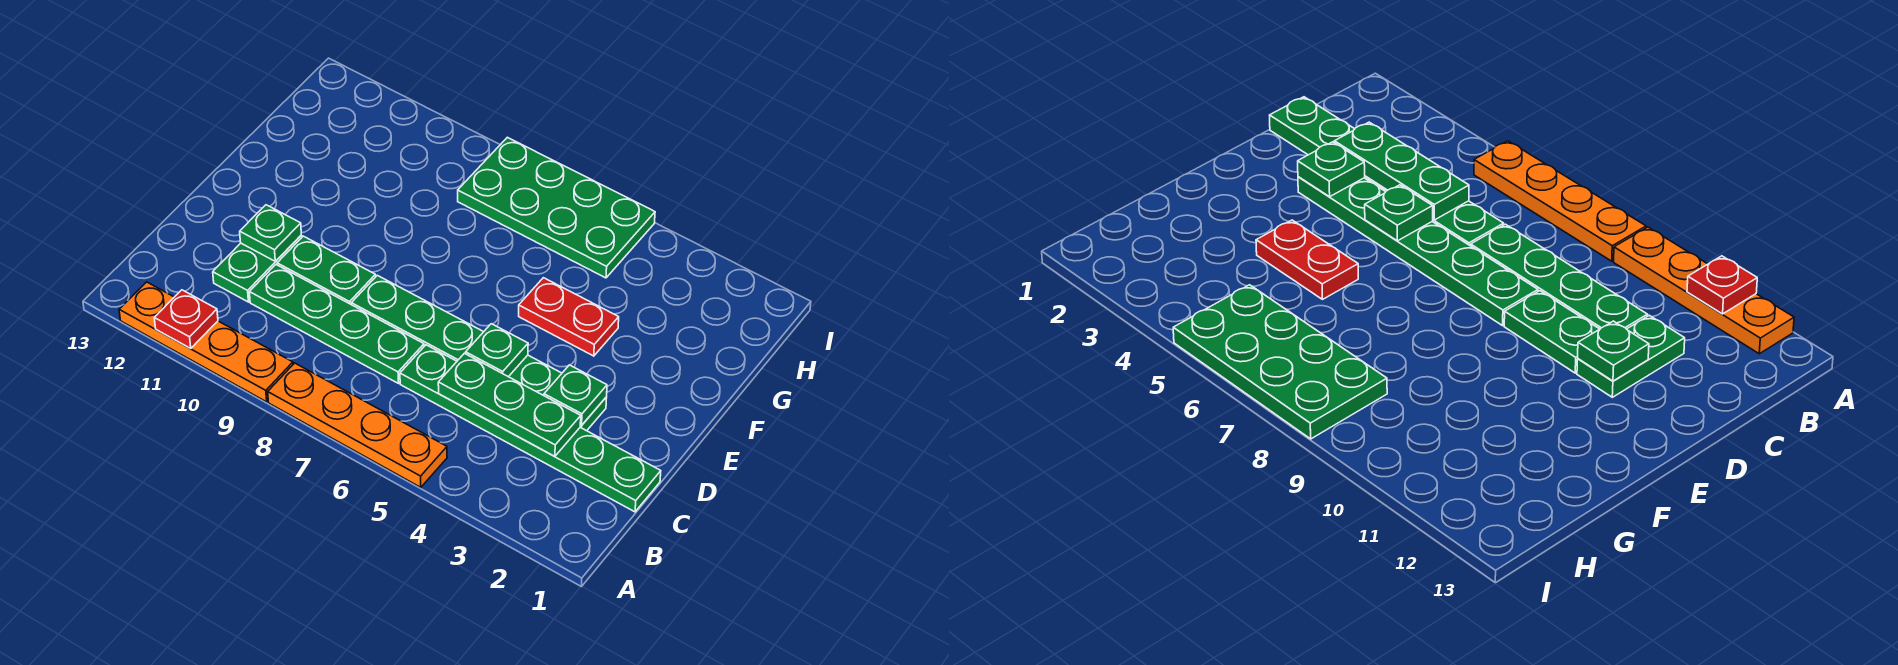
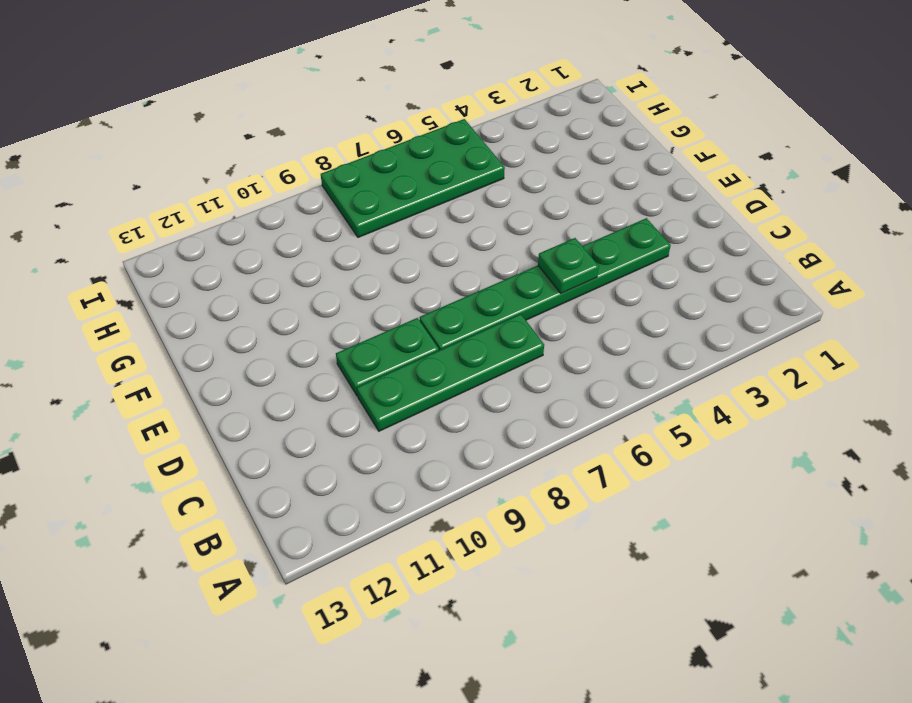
none -> orange 1x4 plate [268,363,447,487]
none -> orange 1x4 plate [119,282,293,402]
none -> green 1x6 plate [400,345,661,512]

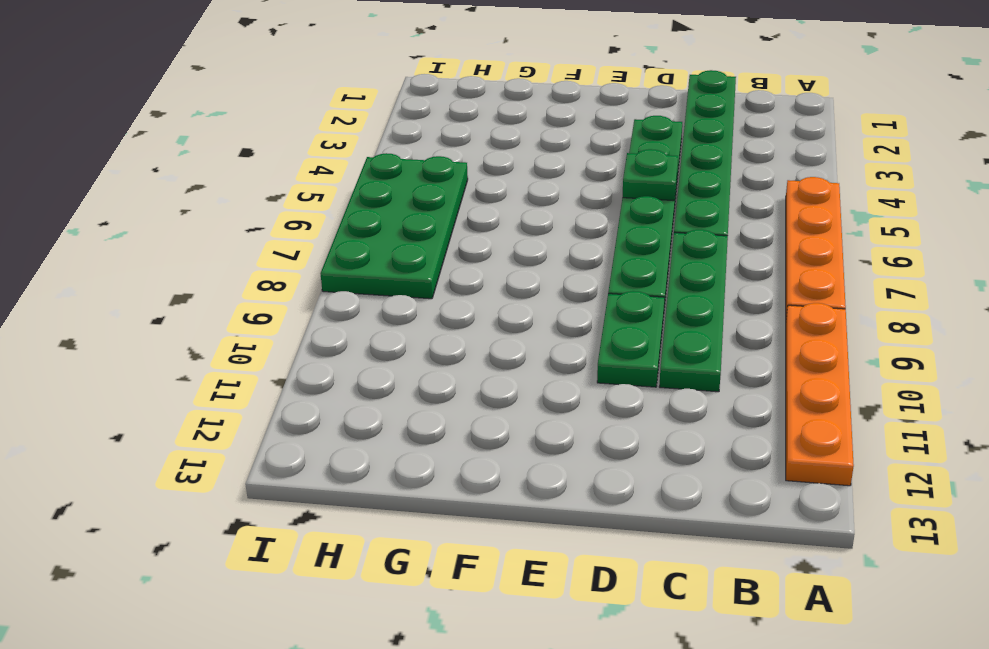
none -> green 1x2 plate [213,235,302,302]
none -> red 1x2 plate [519,278,619,356]
none -> red 1x1 plate [154,290,218,348]

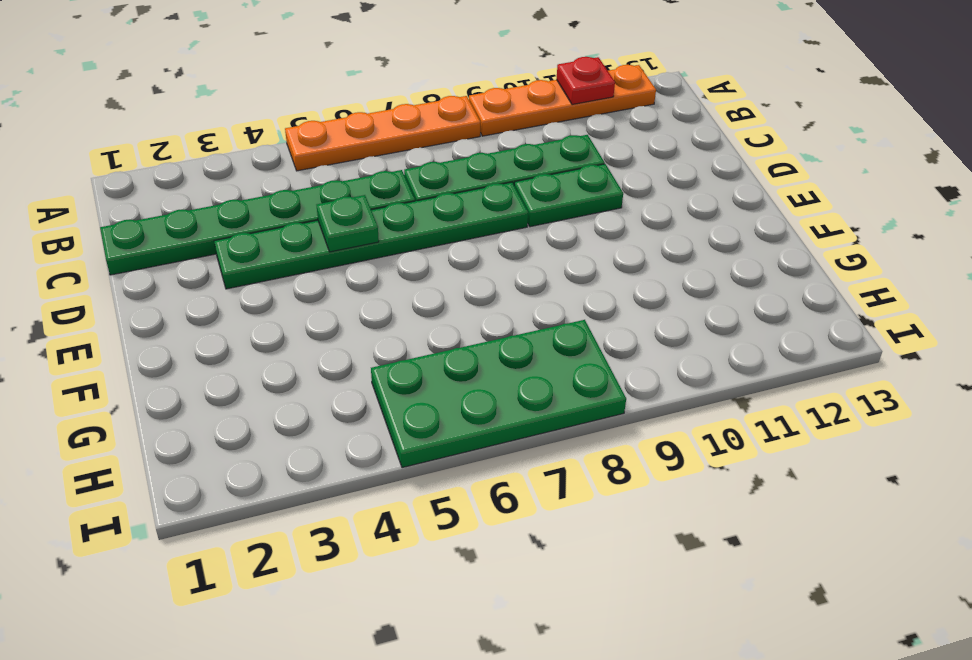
none -> green 1x2 plate [213,235,302,302]
none -> red 1x2 plate [519,278,619,356]
none -> green 1x3 plate [438,353,581,456]

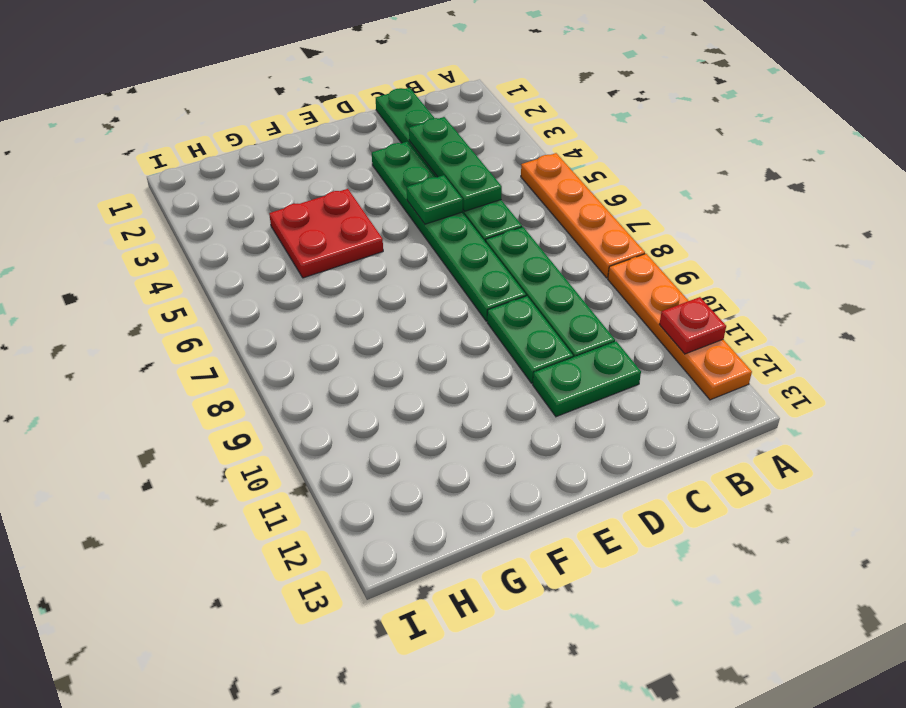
red 2x2 plate [269,189,383,278] -> red 1x2 plate [519,278,619,356]
none -> green 2x4 plate [458,137,655,278]
none -> green 1x1 plate [544,365,607,426]
none -> green 1x1 plate [240,205,301,261]

